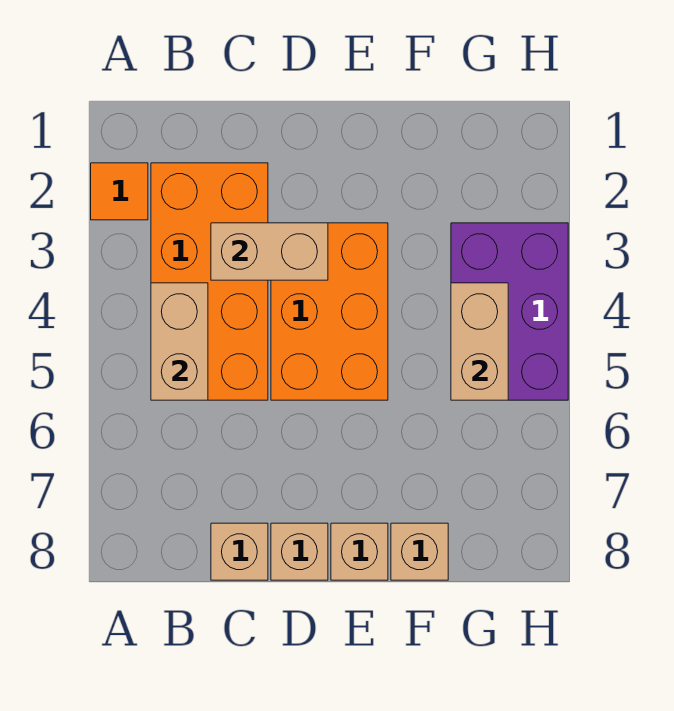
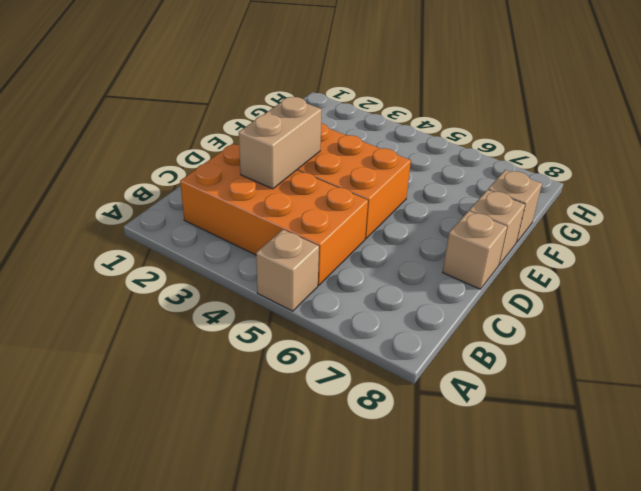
tan 1x1 brick [256,230,319,311] -> tan 1x1 brick moved to [211,523,268,580]
none -> orange 1x1 tile [91,163,148,220]
none -> purple 2x3 brick [451,223,568,400]

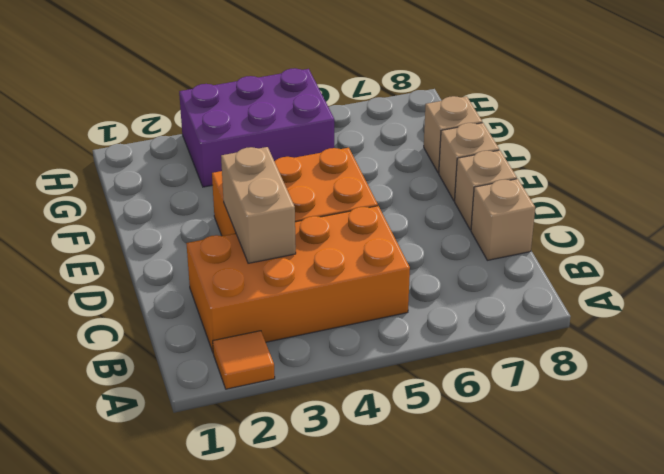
none -> tan 1x2 brick [151,283,208,400]
none -> tan 1x2 brick [451,283,508,400]

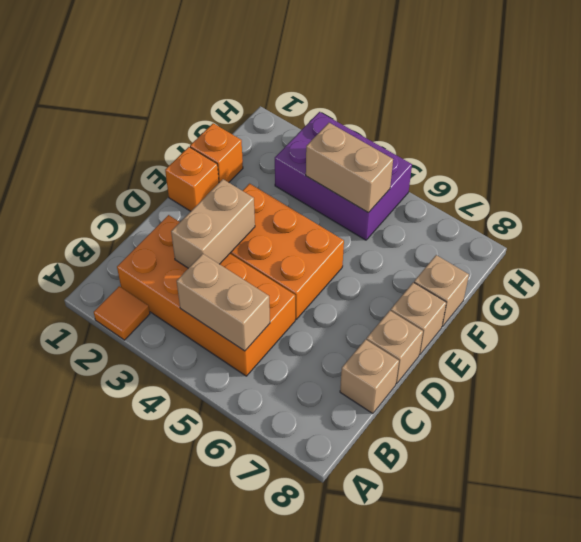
orange 1x1 brick [165,147,219,211] -> none
orange 1x1 brick [190,123,243,182] -> none

